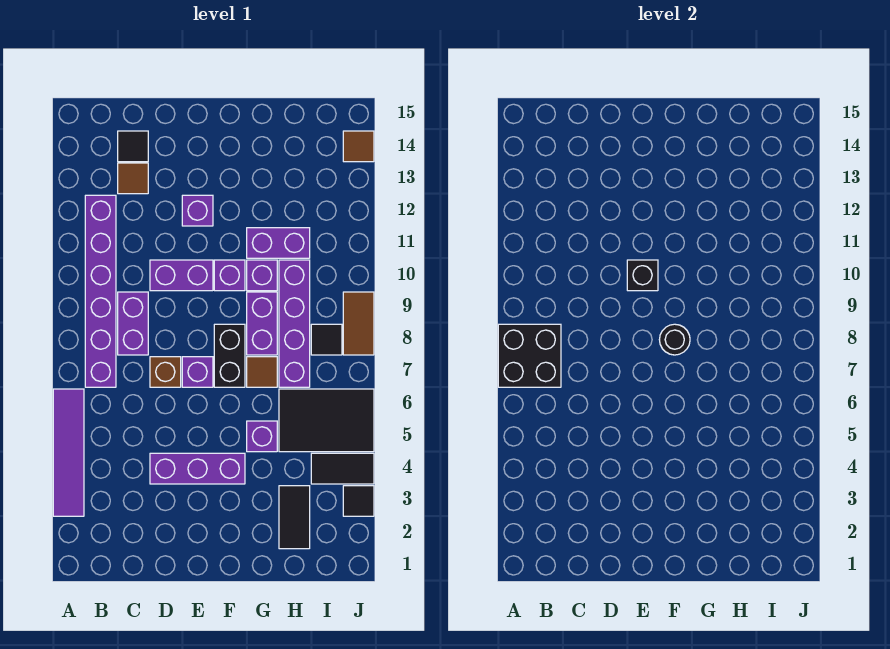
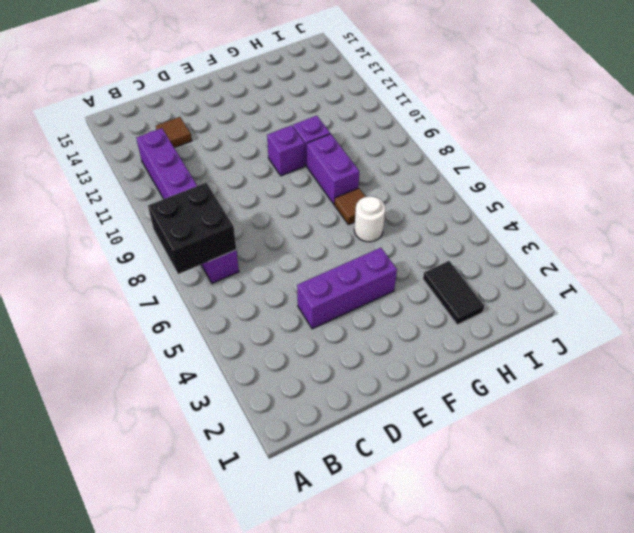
white 1x1 round brick [354,196,385,242] -> none
none -> purple 1x4 tile [53,389,84,516]
none -> purple 1x2 brick [118,292,148,355]
none -> black 1x1 tile [118,131,148,162]

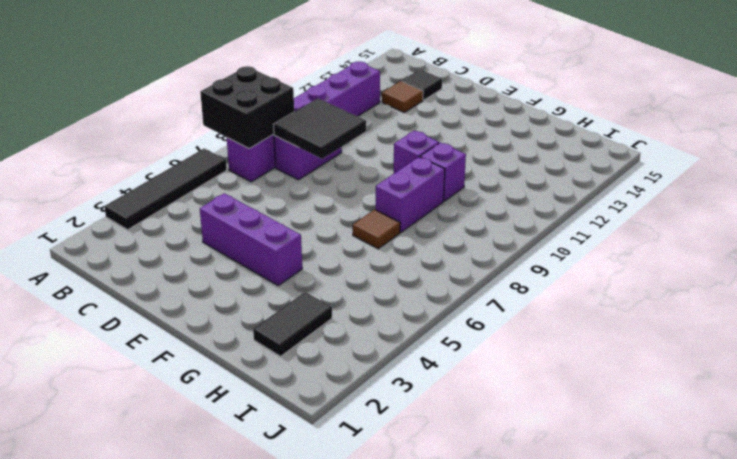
black 1x4 tile [104,148,227,230] -> purple 1x4 tile [53,389,84,516]
black 2x2 tile [273,98,366,159] -> none
none -> brown 1x1 brick [150,357,181,387]
none -> purple 1x2 brick [150,260,213,291]
none -> purple 1x1 brick [182,357,213,387]

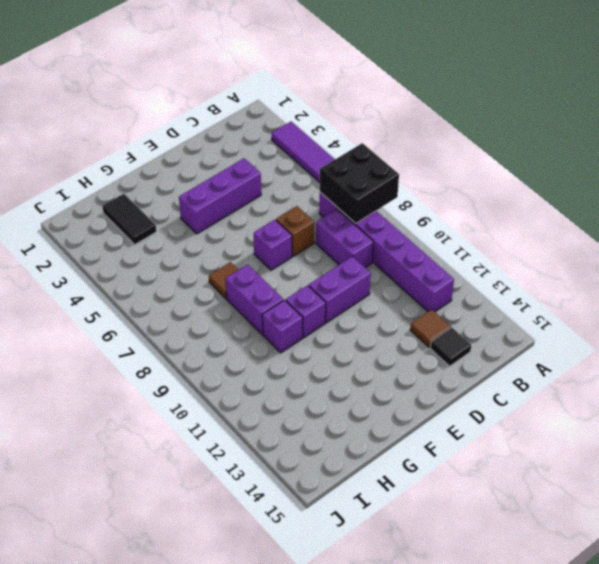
none -> purple 1x1 brick [182,195,213,226]
none -> black 1x2 brick [214,324,245,387]
none -> purple 1x1 brick [247,421,277,452]

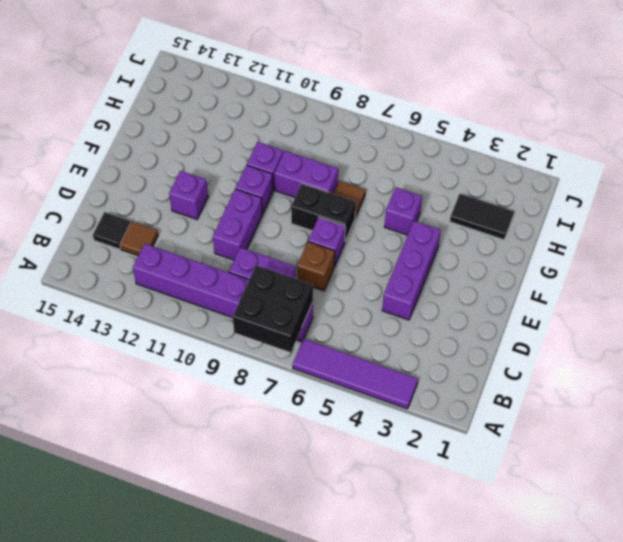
none -> purple 1x2 brick [247,228,310,258]
none -> black 2x3 tile [279,389,374,452]
none -> purple 1x4 brick [279,260,310,387]

